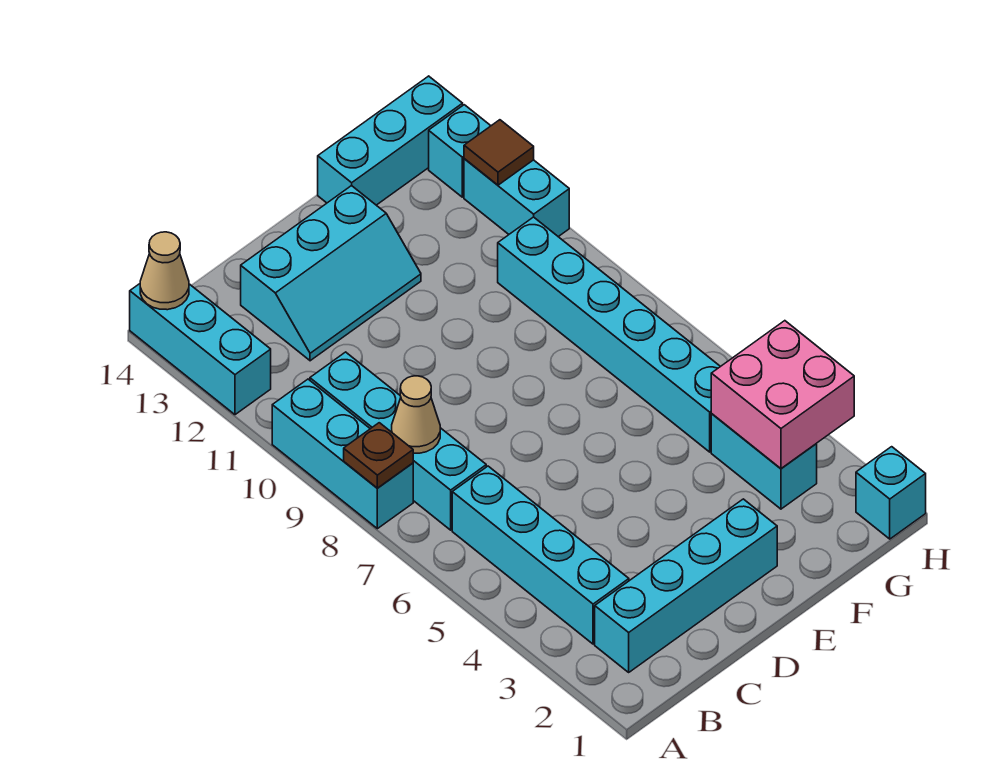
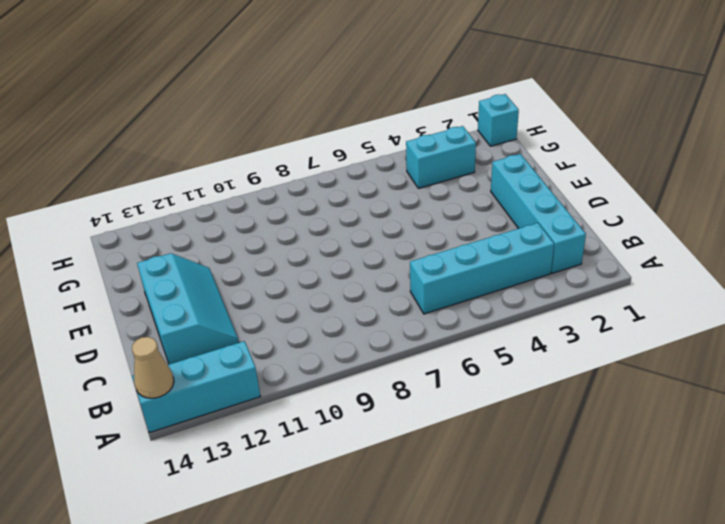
none -> cyan 1x3 brick [272,379,413,529]
none -> cyan 1x4 brick [310,352,486,530]
none -> cyan 1x3 brick [318,76,463,205]

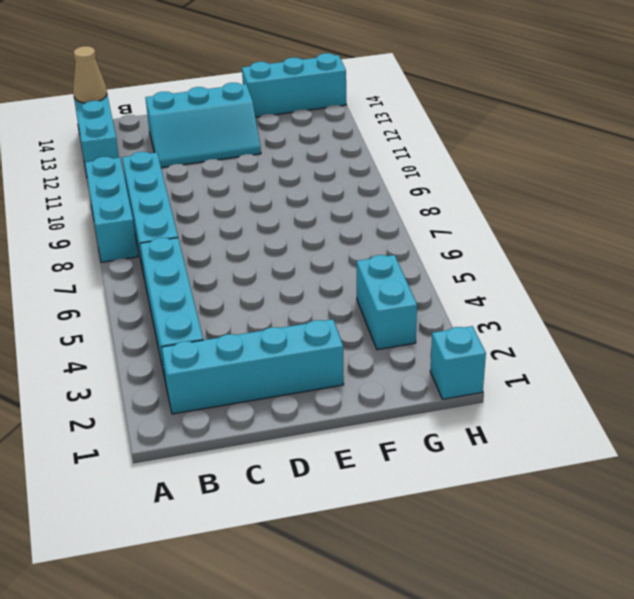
none -> cyan 1x6 brick [498,217,720,452]
none -> cyan 1x2 brick [464,159,569,237]
none -> cyan 1x1 brick [429,105,491,197]

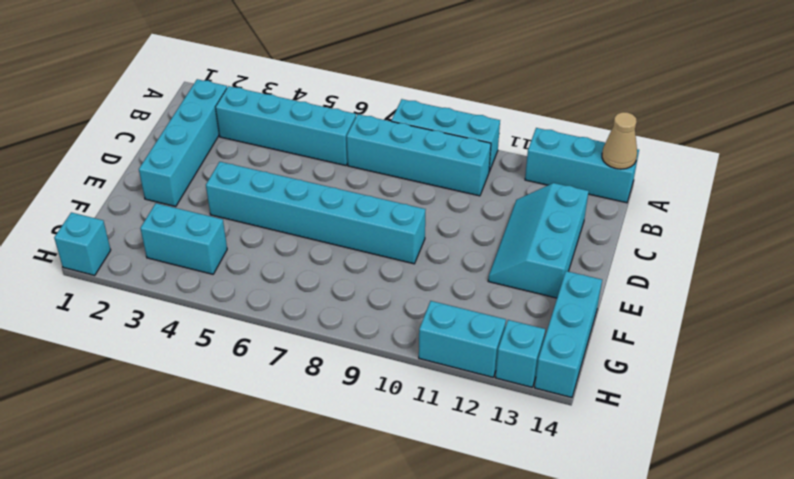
cyan 1x6 brick [206,162,426,264] -> cyan 1x6 brick moved to [498,217,720,452]
none -> brown 1x1 plate [344,423,413,488]
none -> tan 1x1 cone [391,376,440,453]
none -> pink 2x2 brick [711,321,854,468]

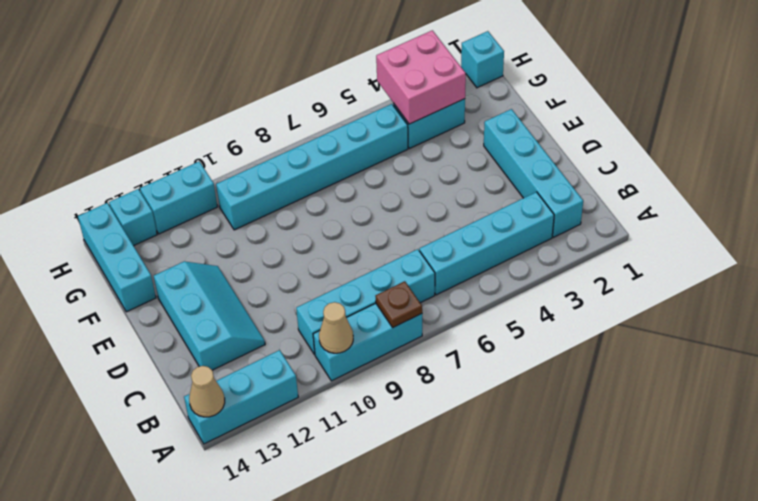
tan 1x1 cone [319,302,353,353] -> tan 1x1 cone moved to [391,376,440,453]
none -> brown 1x1 tile [464,120,534,185]

